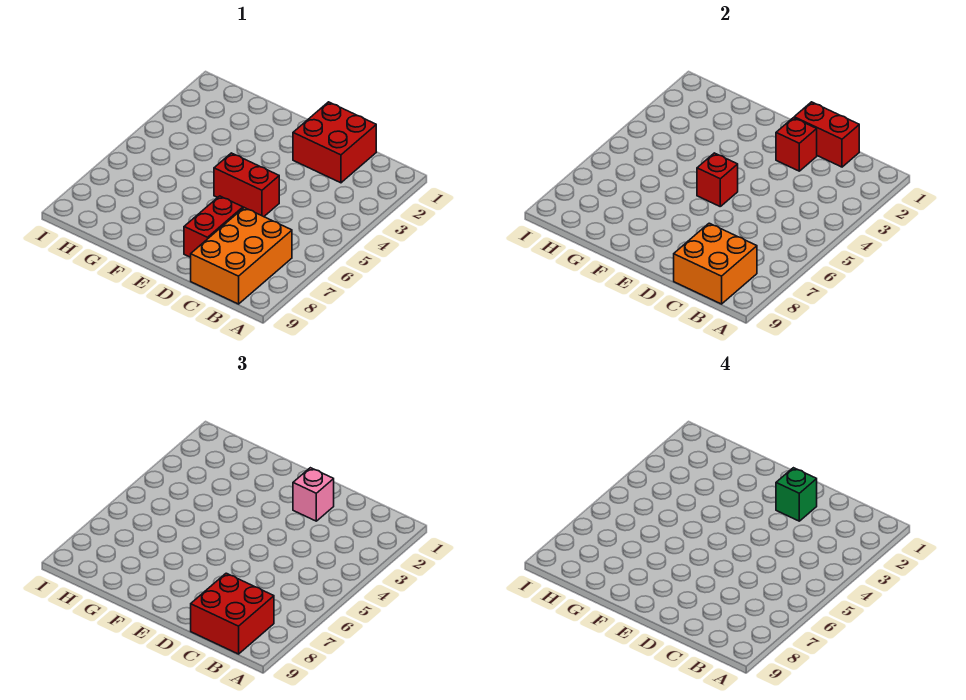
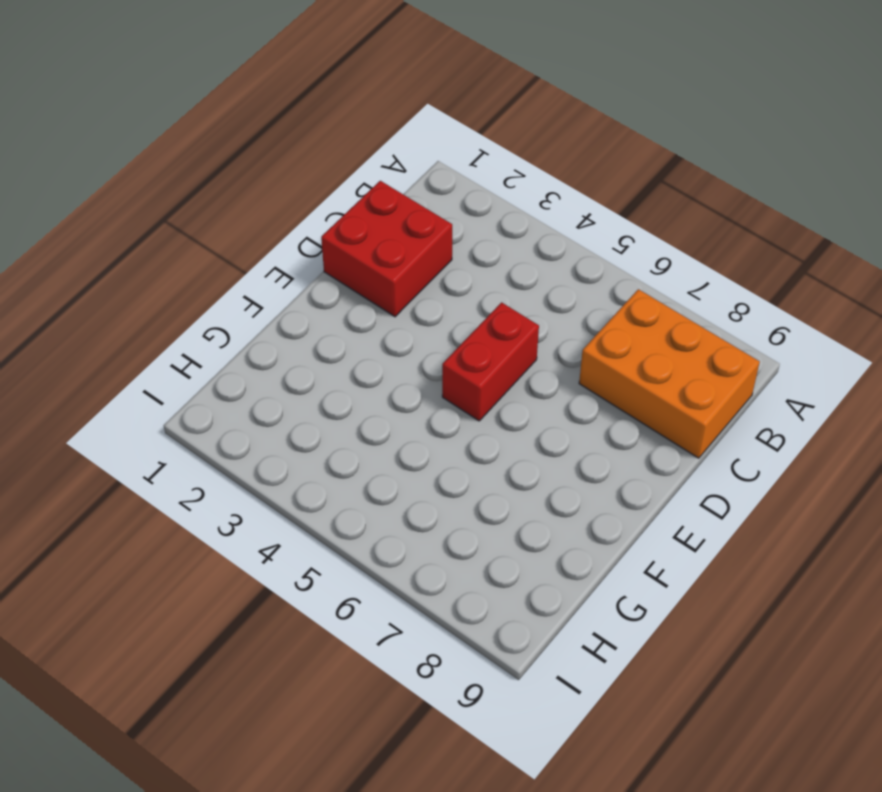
none -> red 1x2 brick [184,196,243,257]
none -> orange 2x2 brick [674,223,757,304]

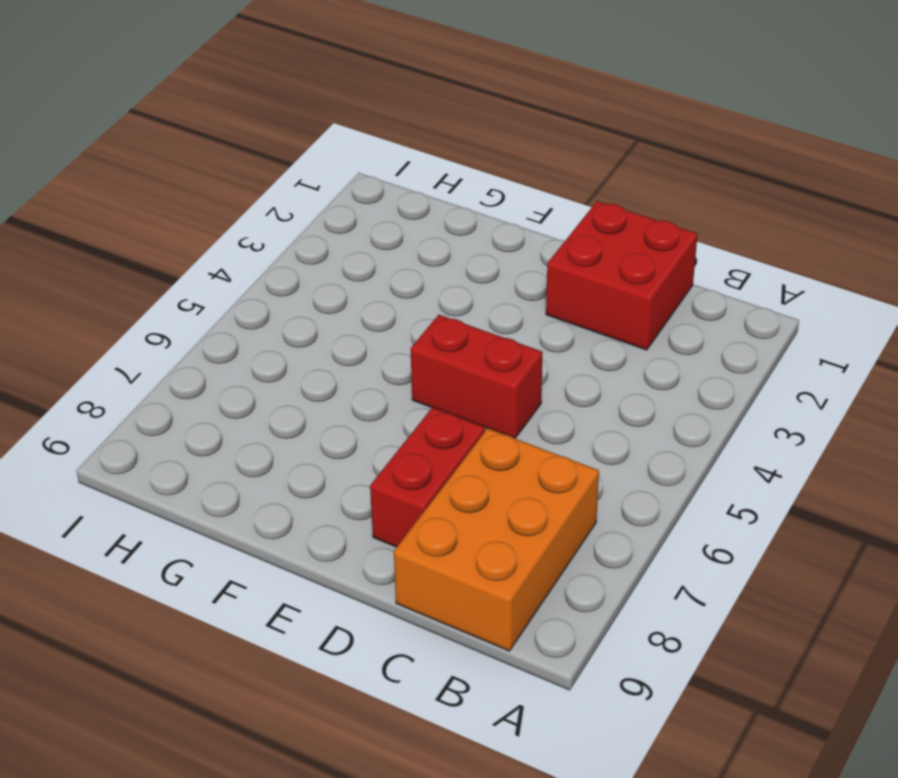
none -> orange 2x2 brick [674,223,757,304]
none -> red 1x2 brick [794,102,859,167]

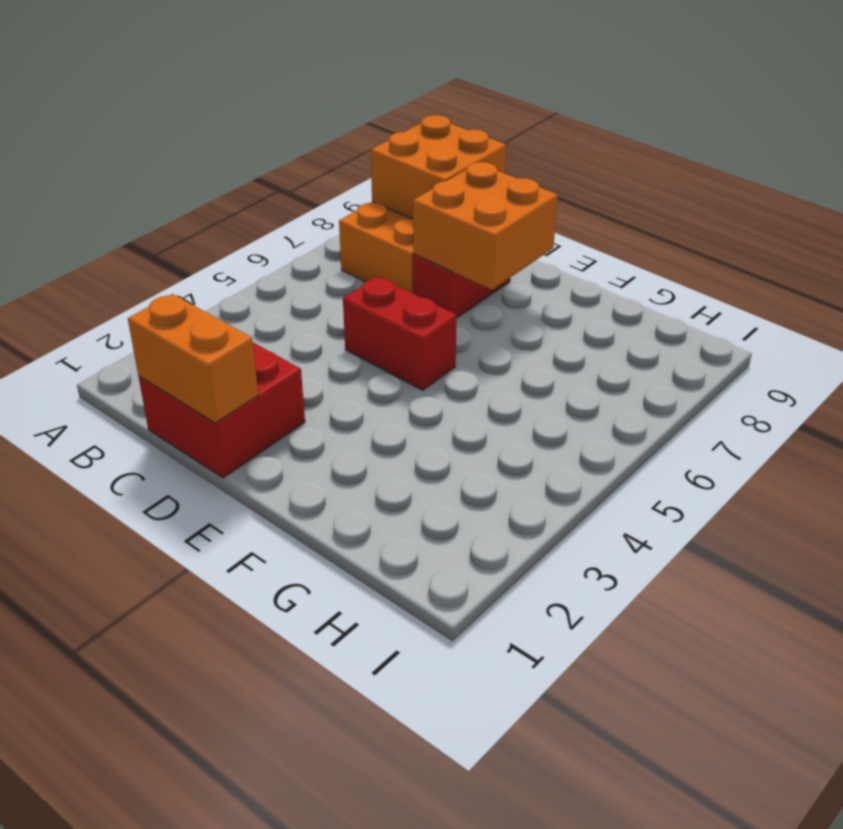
orange 1x2 brick [128,294,258,423] -> red 1x2 brick [794,102,859,167]
orange 2x2 brick [413,162,558,290] -> none
none -> red 1x1 brick [776,118,817,171]
none -> red 1x1 brick [697,153,738,206]

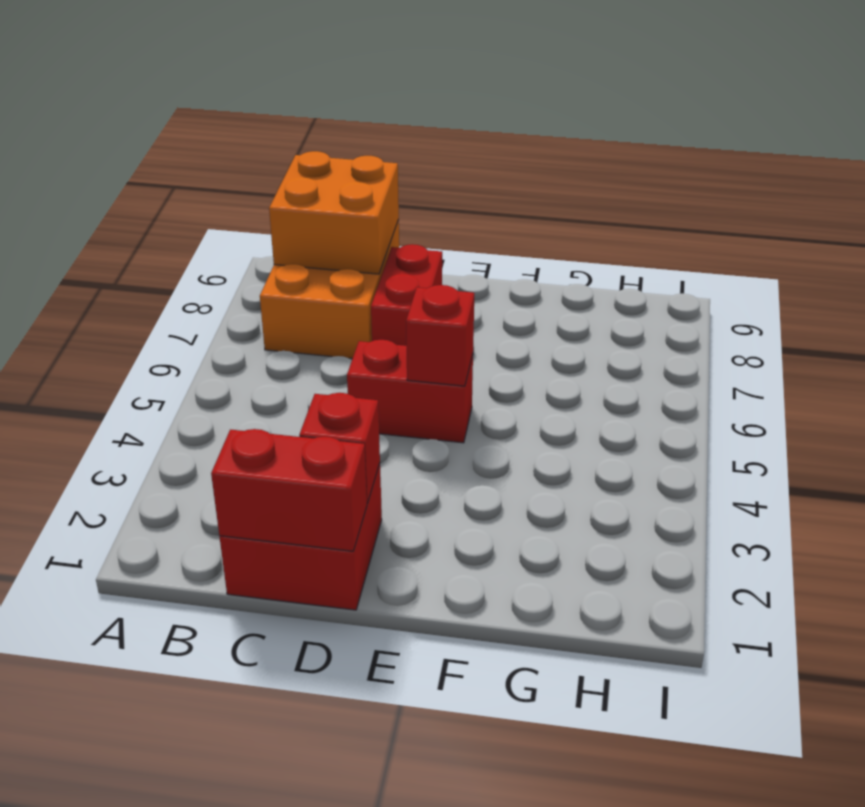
none -> red 2x2 brick [191,573,274,654]
none -> pink 1x1 brick [293,468,334,521]

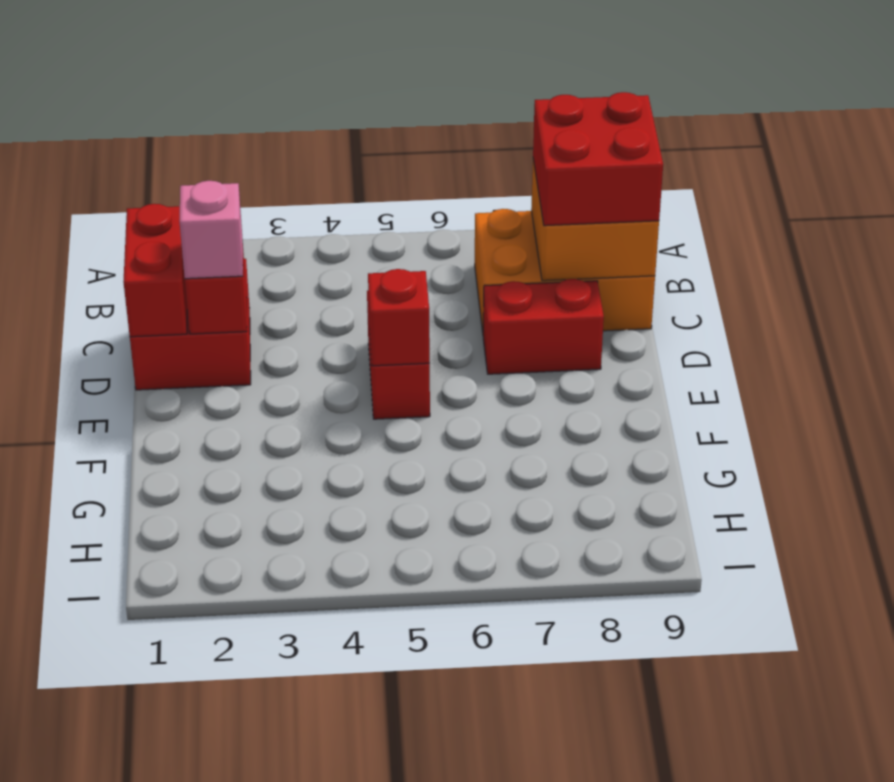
none -> green 1x1 brick [776,468,817,521]

